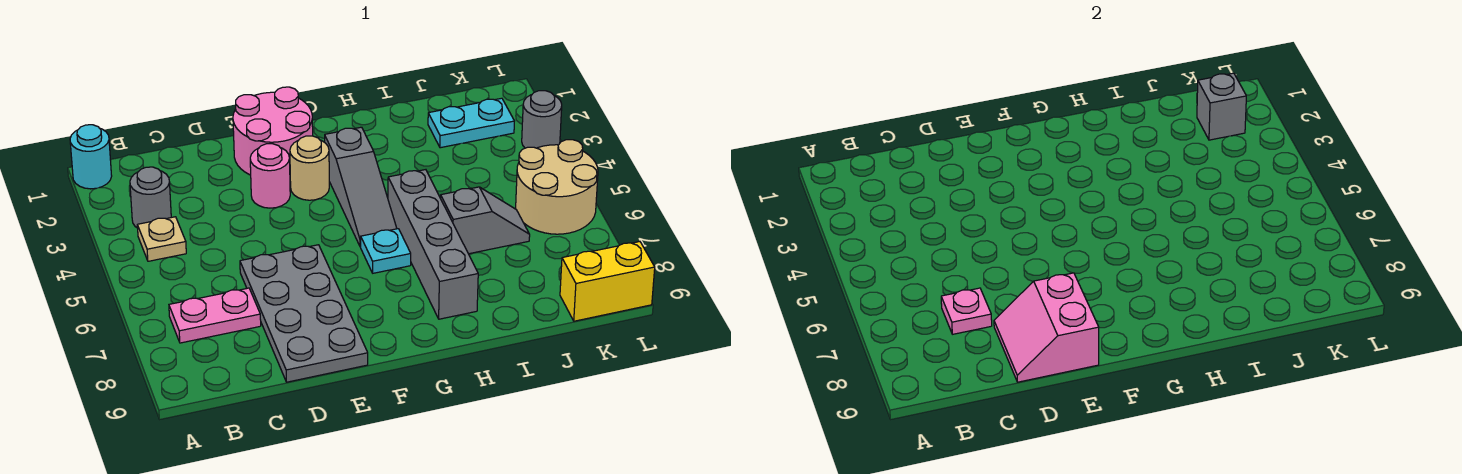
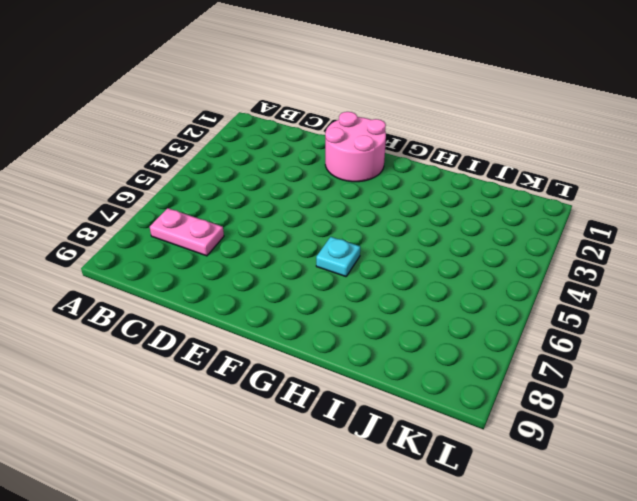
none -> cyan 1x1 round brick [70,125,112,189]
none -> grey 1x1 round brick [130,167,171,228]
none -> tan 1x1 plate [137,217,186,261]

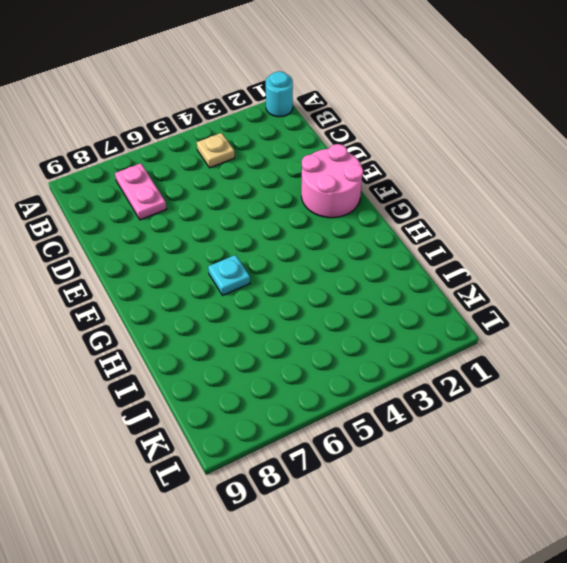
none -> grey 1x1 round brick [130,167,171,228]
none -> grey 2x4 plate [240,245,368,382]
none -> pink 1x1 round brick [250,144,290,208]

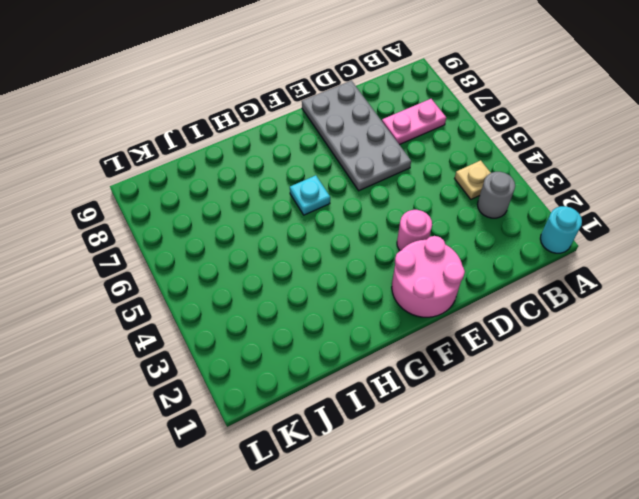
none -> tan 1x1 round brick [290,136,329,200]
none -> grey 1x3 slope [325,127,397,247]
none -> grey 1x4 brick [388,170,478,319]

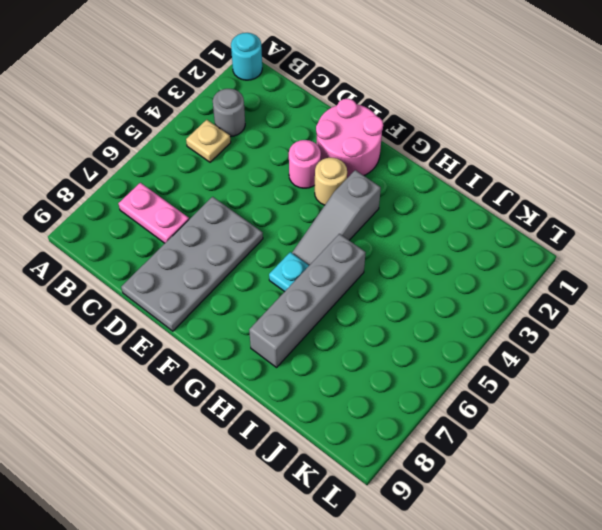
none -> grey 1x2 slope [441,187,530,254]
none -> cyan 1x2 plate [428,98,514,148]
none -> tan 2x2 round brick [516,140,598,234]

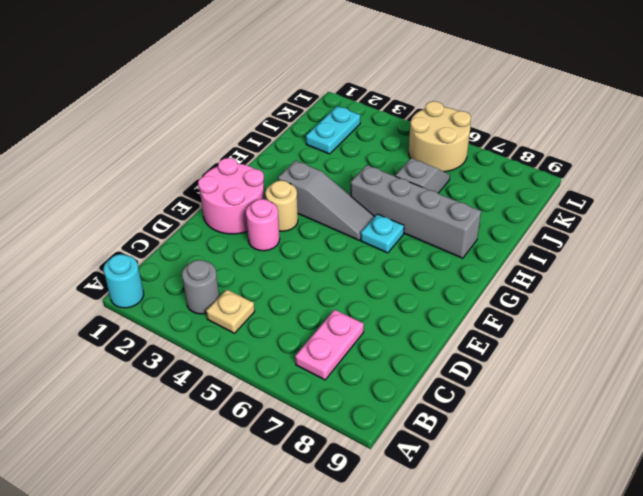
none -> grey 2x4 plate [240,245,368,382]
none -> yellow 1x2 brick [560,242,655,321]
none -> grey 1x1 round brick [522,91,562,148]

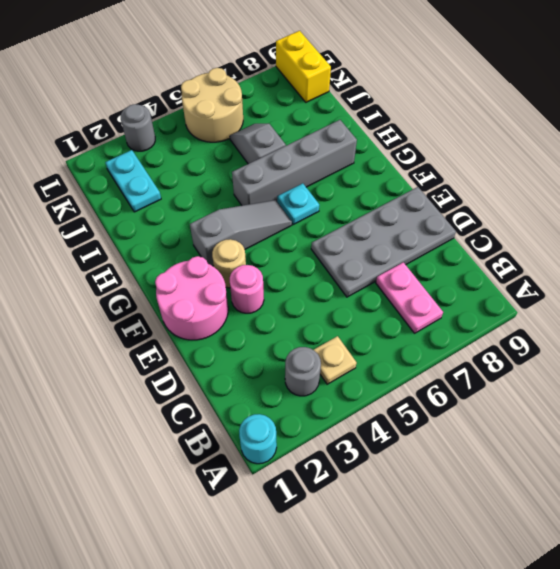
none -> pink 1x1 plate [941,288,992,334]
none -> pink 2x2 slope [994,273,1099,382]
none -> grey 1x1 brick [1197,73,1246,140]

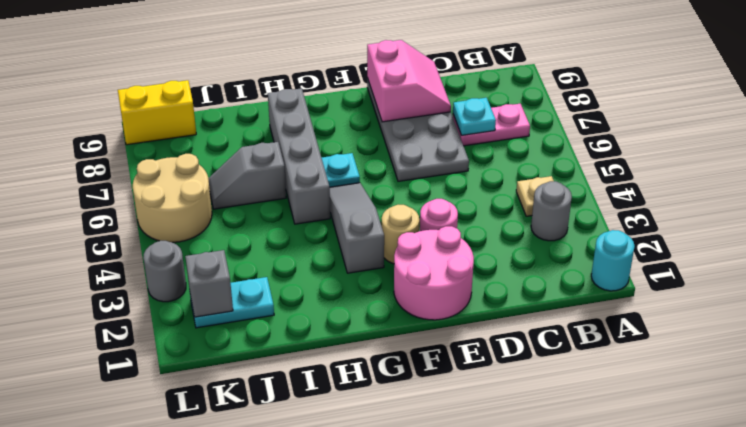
cyan 1x1 plate [453,98,496,135] -> pink 1x1 plate [941,288,992,334]

